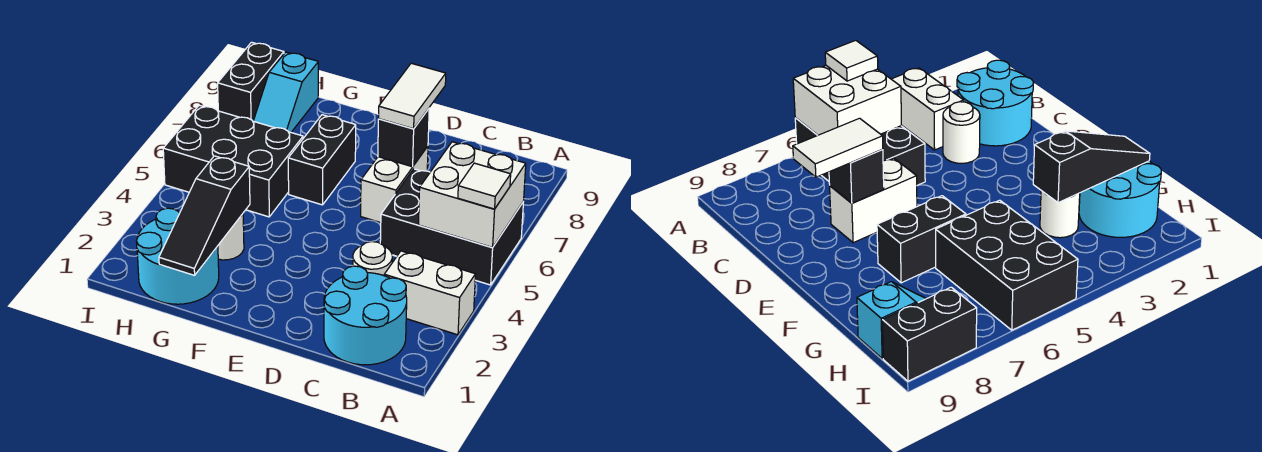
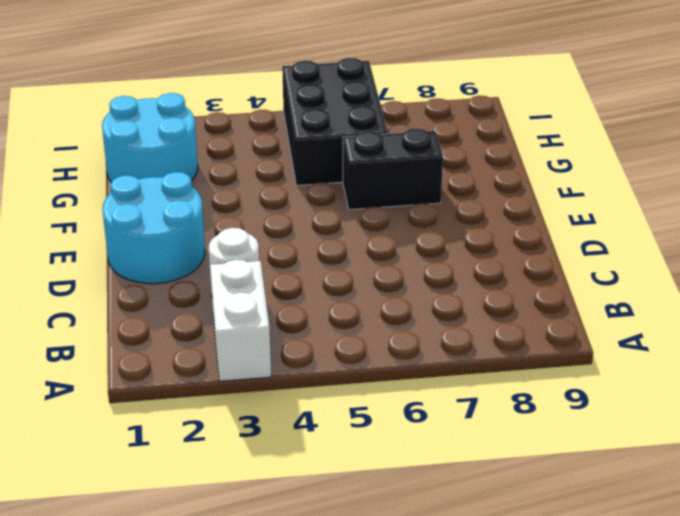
cyan 2x2 round brick [102,172,205,284] -> cyan 2x2 round brick moved to [324,266,407,365]
none -> black 2x3 brick [380,169,523,285]
none -> white 1x2 brick [361,146,428,223]
none -> white 1x1 round brick [218,214,244,260]

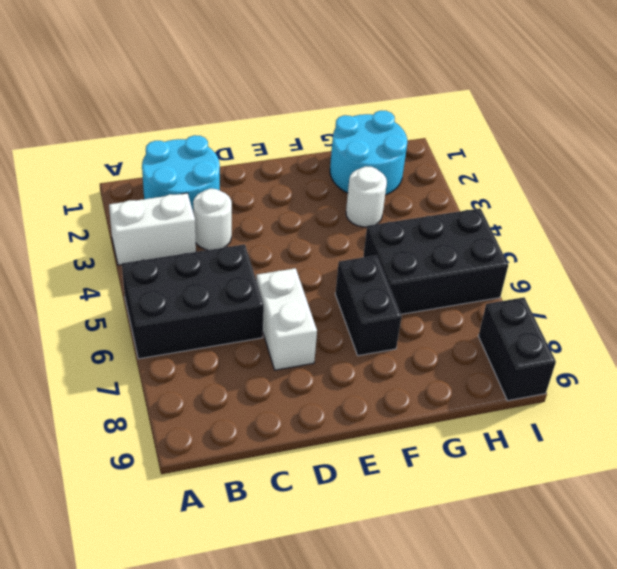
none -> cyan 1x2 slope [254,52,318,132]
none -> white 2x2 brick [418,142,526,247]
none -> black 1x1 brick [378,109,429,167]

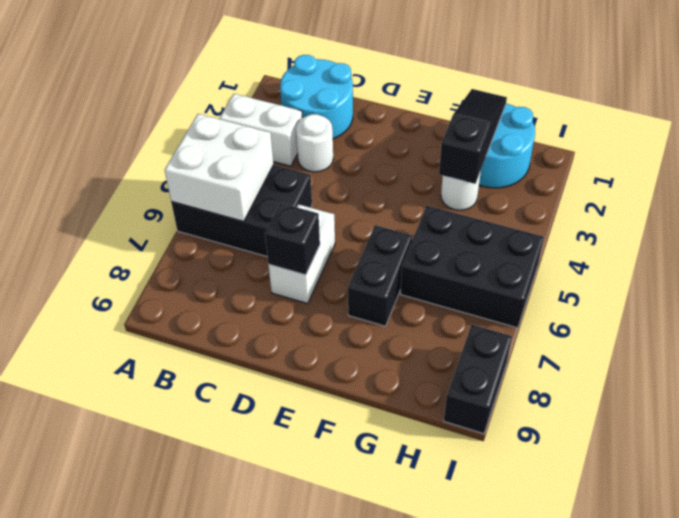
none -> cyan 1x2 slope [254,52,318,132]
none -> white 1x1 tile [458,163,511,209]
none -> white 1x2 tile [378,63,446,129]

